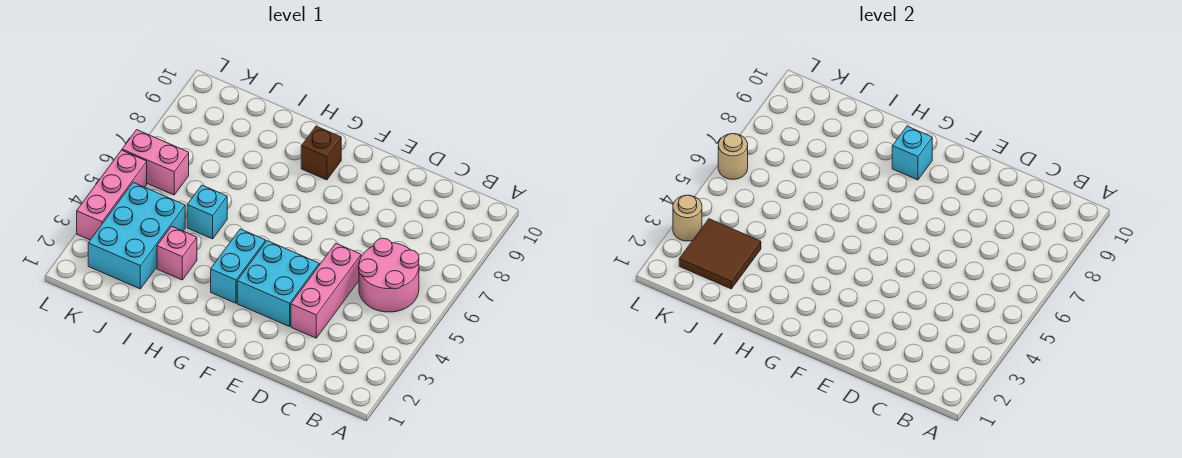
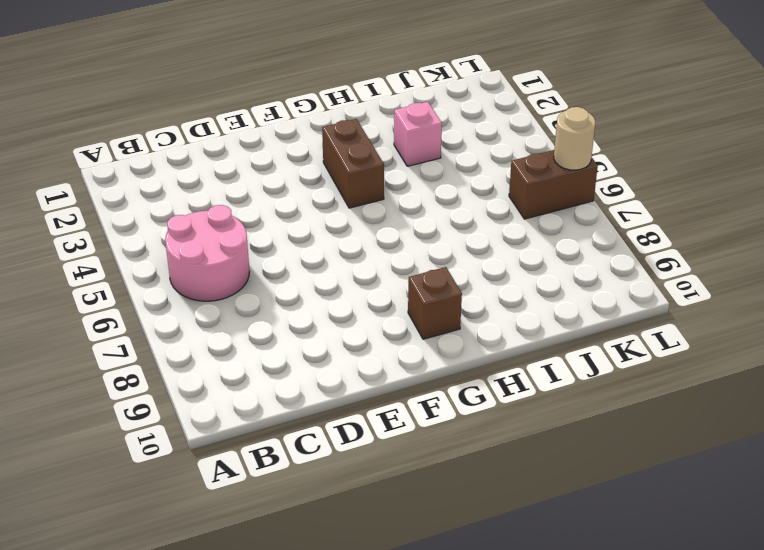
brown 1x2 brick [322,119,384,208] -> cyan 1x2 brick [211,229,266,303]
brown 1x2 brick [509,150,598,219] -> pink 1x2 brick [122,130,189,195]
none -> pink 1x3 brick [291,243,361,338]
none -> cyan 2x2 brick [237,241,319,327]
none -> cyan 1x1 brick [187,185,227,239]

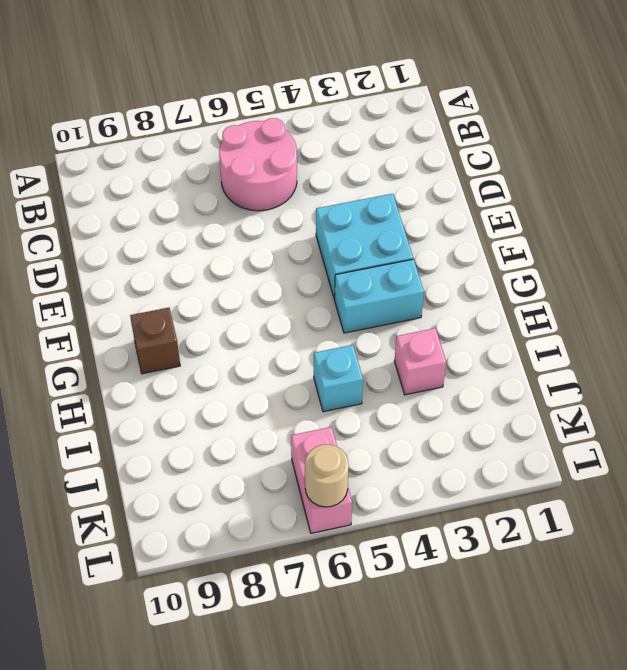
none -> pink 1x3 brick [291,243,361,338]
none -> cyan 2x3 brick [88,183,185,289]
none -> pink 1x3 brick [77,150,147,240]

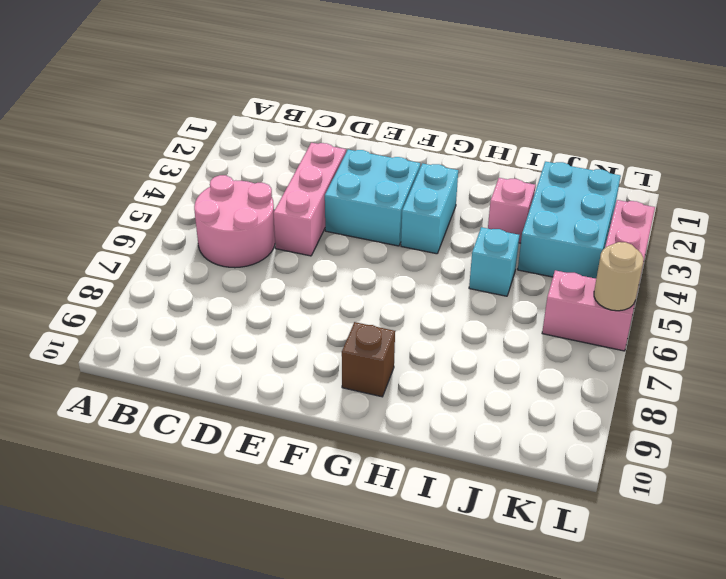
none -> cyan 1x1 brick [892,126,932,180]
none -> brown 2x2 tile [679,219,761,289]
none -> tan 1x1 round brick [673,195,702,241]

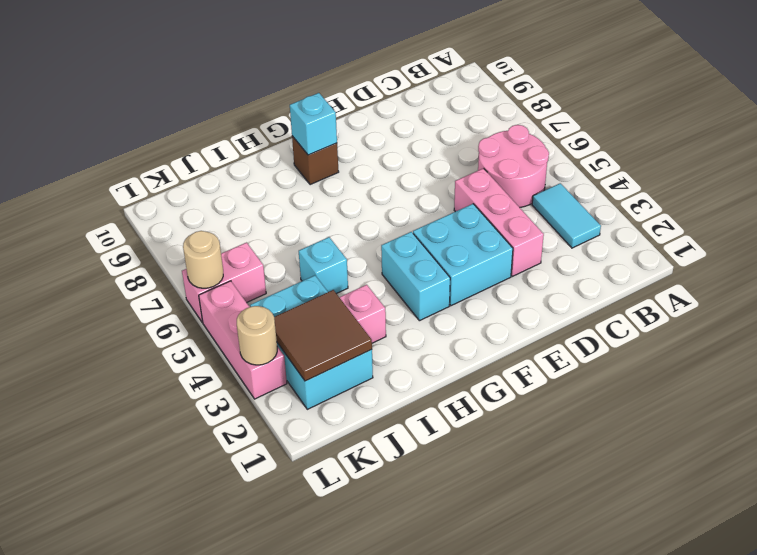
cyan 1x2 tile [532,183,601,248] -> none

